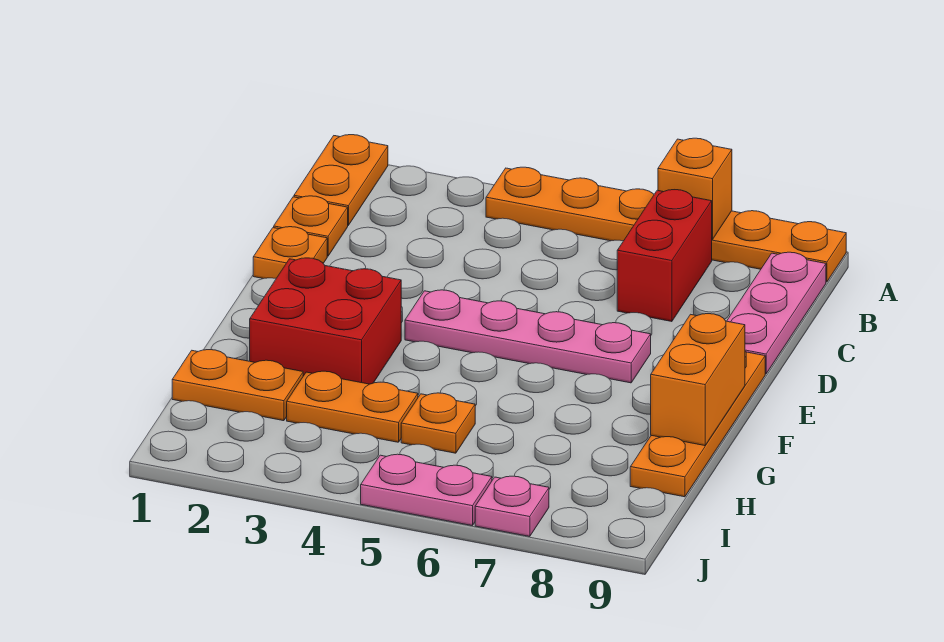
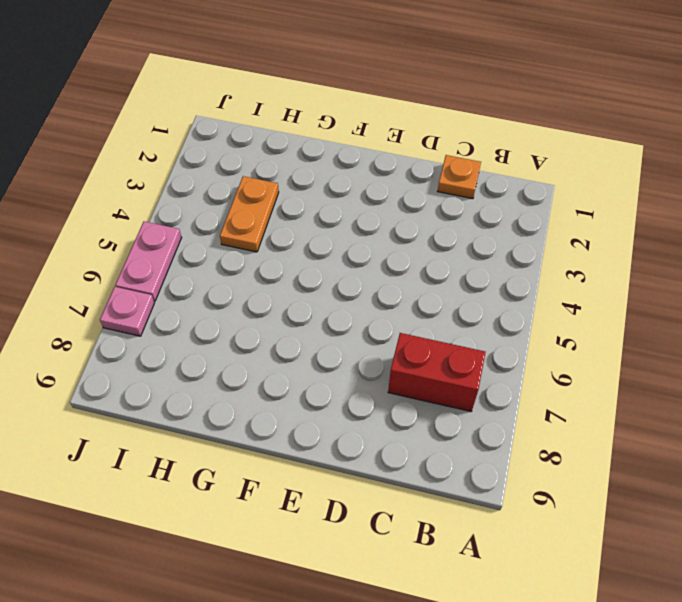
none -> orange 1x2 plate [294,135,388,225]
none -> orange 1x6 plate [486,167,846,282]
none -> pink 1x3 plate [727,252,826,374]

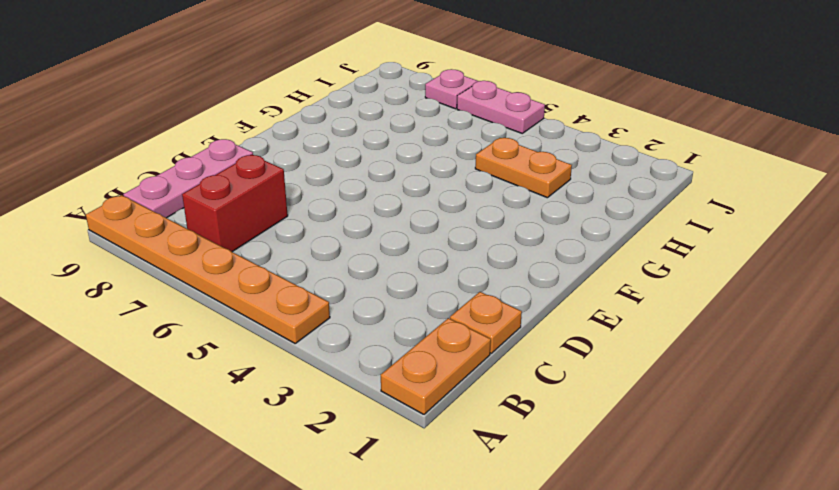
none -> orange 1x1 plate [253,227,327,279]
none -> pink 1x4 plate [405,290,651,383]
none -> orange 1x4 plate [630,351,765,497]

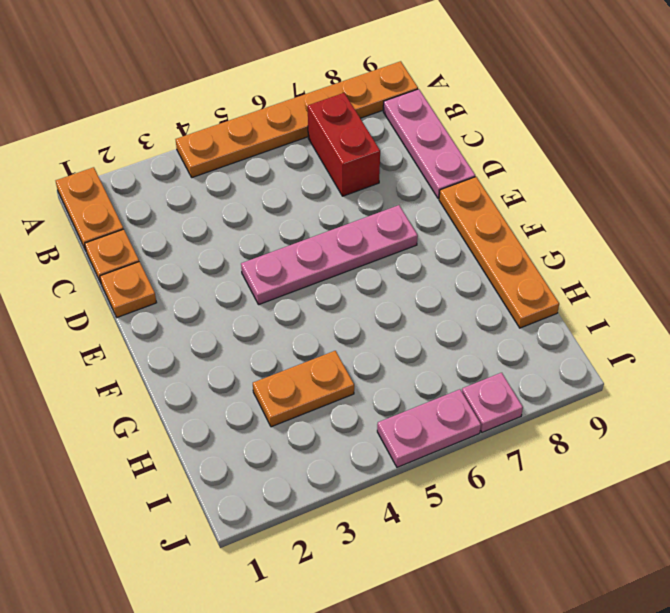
none -> red 2x2 brick [250,258,401,384]
none -> orange 1x2 plate [172,350,303,421]
none -> orange 1x1 plate [401,393,475,453]

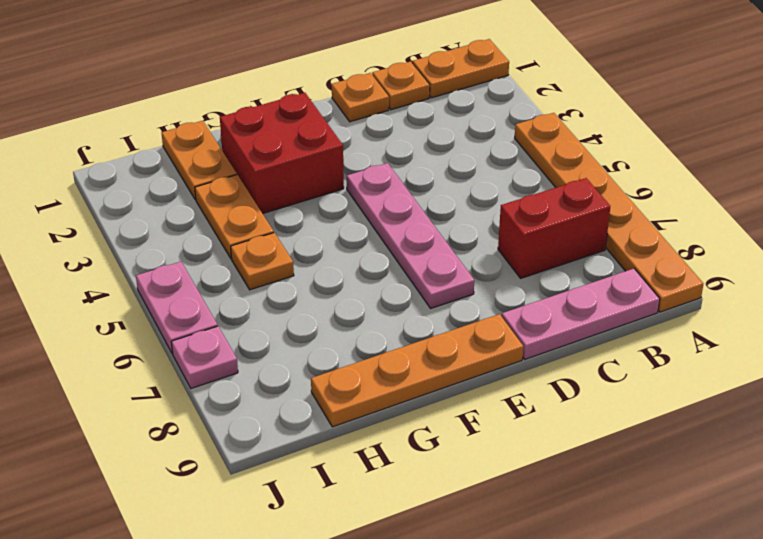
none -> orange 1x1 brick [658,138,732,240]
none -> orange 1x2 brick [651,314,745,446]

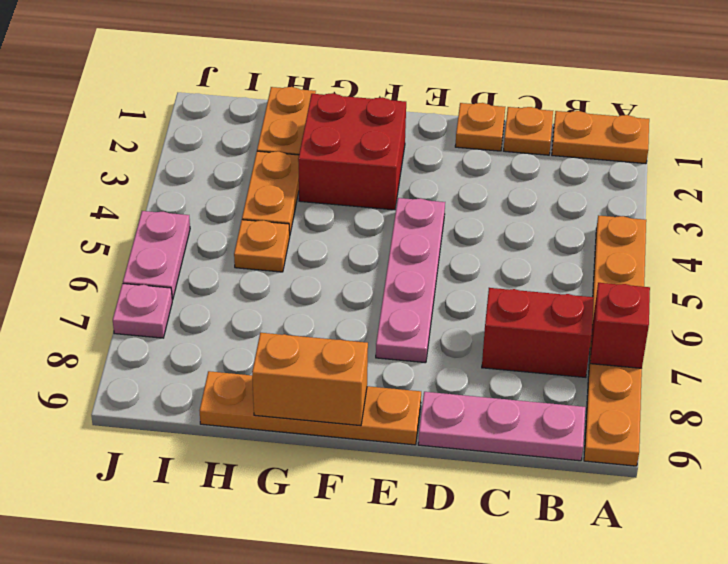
red 1x1 brick [590,283,650,368] -> orange 1x1 brick [658,138,732,240]

